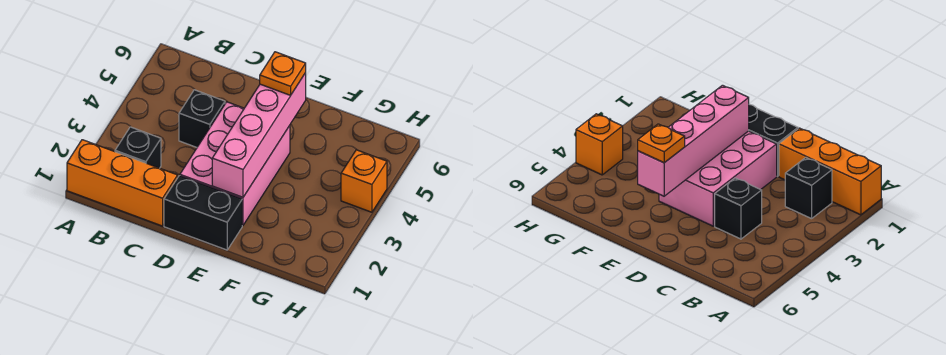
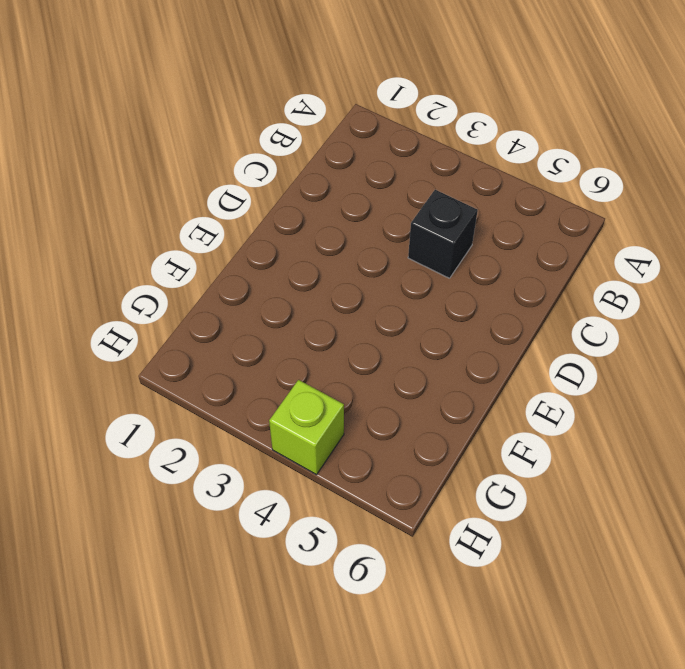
lime 1x1 brick [269,380,344,475] -> orange 1x1 brick [341,150,387,212]
none -> orange 1x3 brick [67,140,178,226]
none -> black 1x1 brick [115,127,161,168]

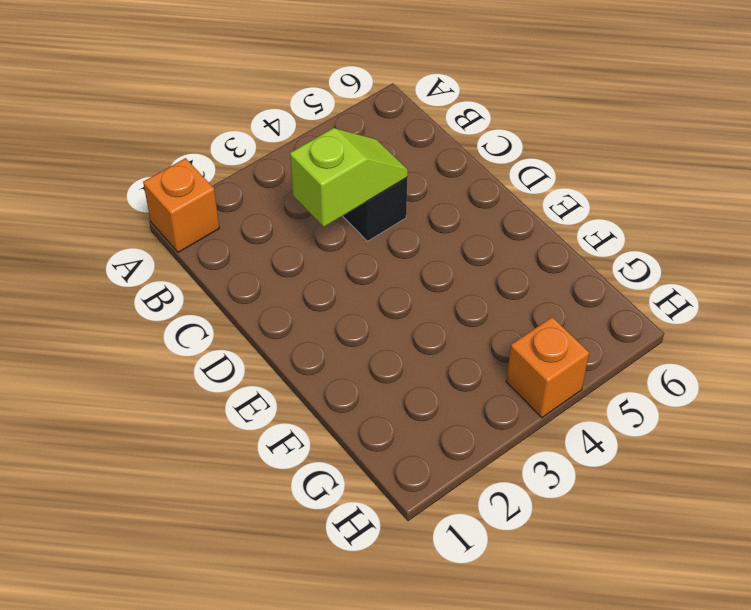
orange 1x1 brick [143,158,219,252] -> orange 1x3 brick [67,140,178,226]
lime 1x2 slope [290,128,408,227] -> none
none -> black 1x1 brick [115,127,161,168]
none -> black 1x2 brick [164,176,242,250]

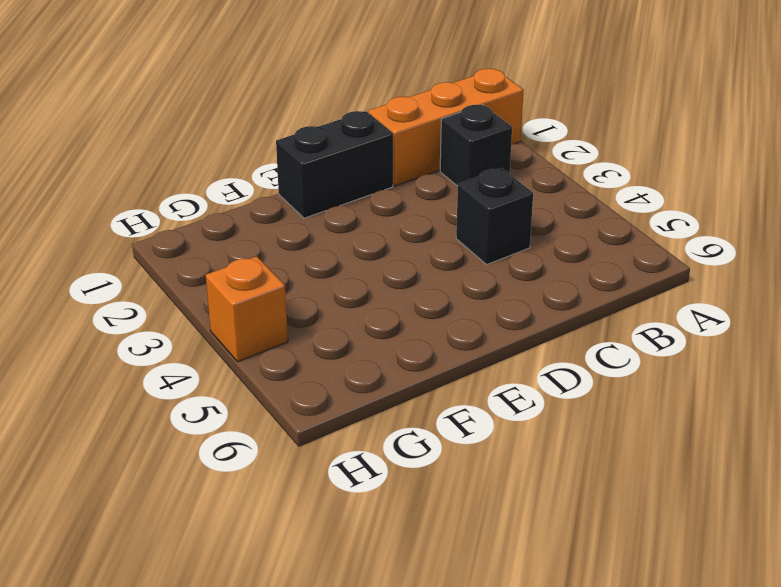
none -> pink 2x3 brick [180,102,290,225]
none -> pink 1x4 brick [212,73,306,197]

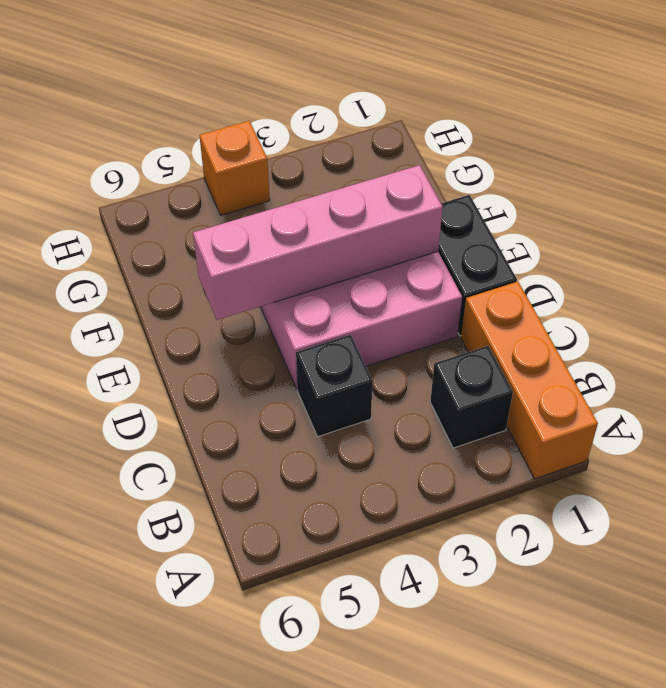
none -> orange 1x1 plate [260,52,306,96]

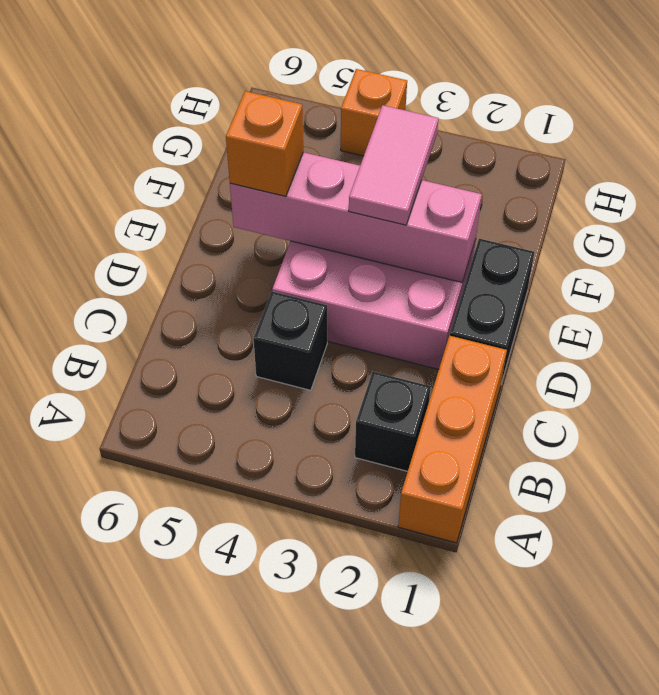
pink 1x2 tile [349,105,439,225] -> none
orange 1x1 brick [226,91,303,196] -> orange 1x1 plate [260,52,306,96]

